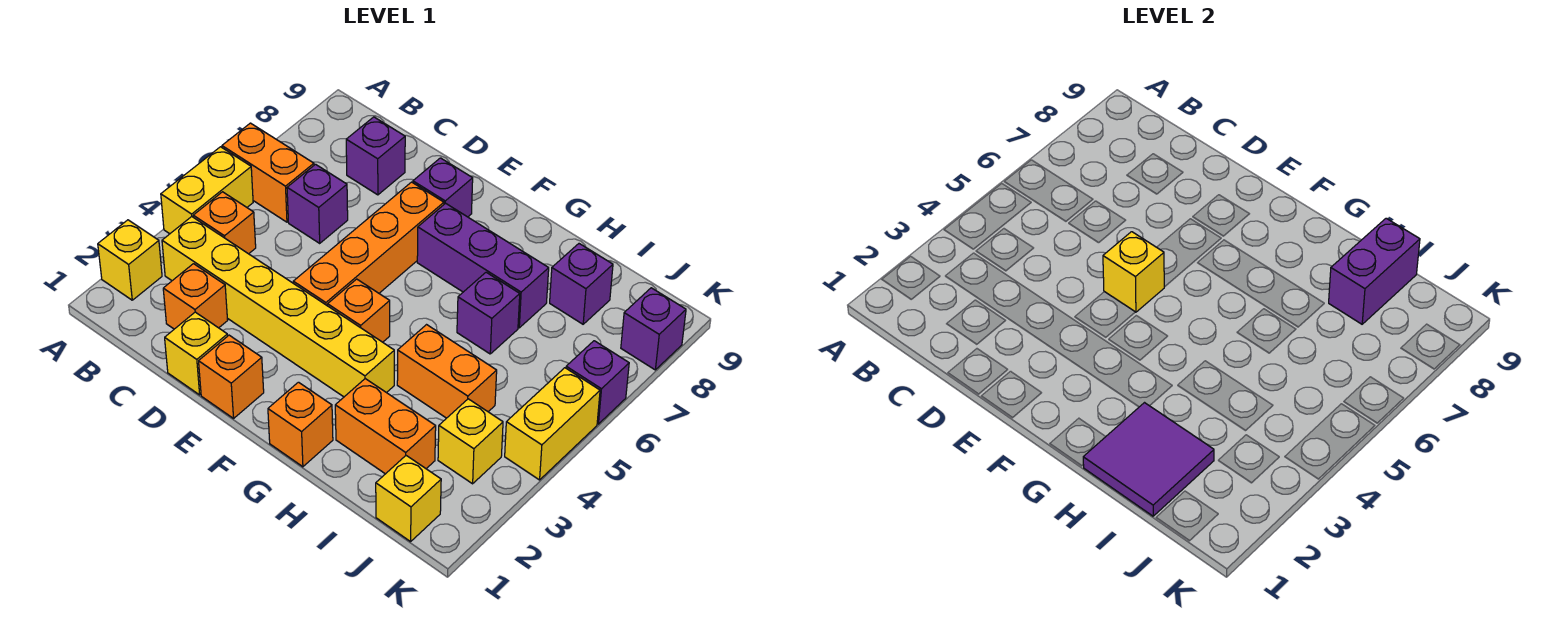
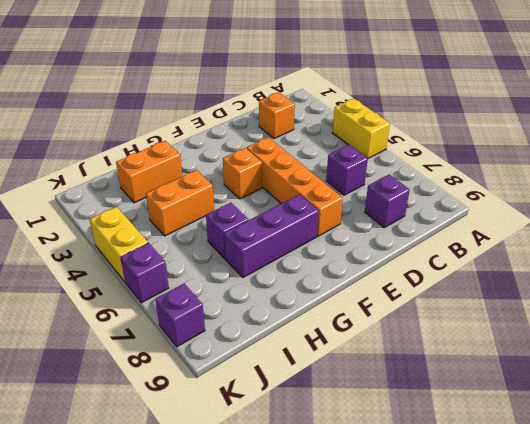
none -> yellow 1x1 brick [98,220,162,300]
none -> orange 1x2 brick [222,123,314,222]
none -> yellow 1x6 brick [162,217,394,397]

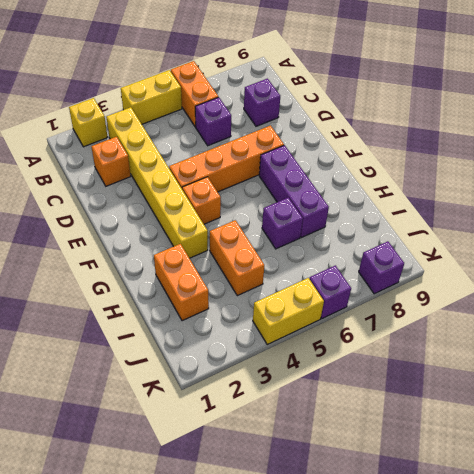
none -> orange 1x1 brick [193,192,256,254]
none -> yellow 1x1 brick [165,312,228,395]
none -> orange 1x1 brick [199,335,264,418]

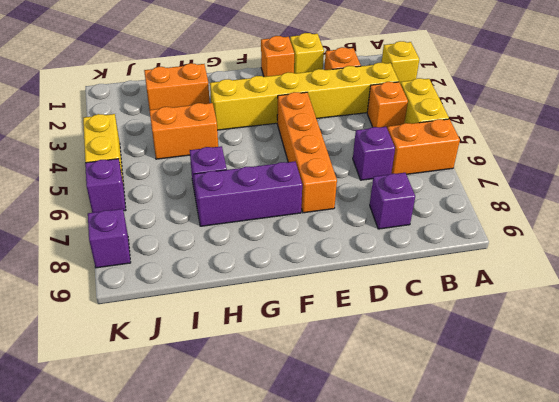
none -> purple 1x1 brick [413,158,473,217]
none -> orange 1x1 brick [328,279,390,342]
none -> orange 1x1 brick [268,382,333,467]

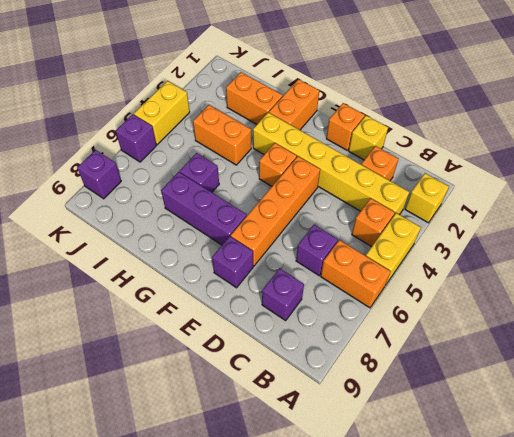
orange 1x2 brick [269,79,319,130] -> orange 1x1 brick [268,382,333,467]
none -> purple 1x1 brick [550,244,613,324]
none -> yellow 1x1 brick [376,456,441,542]
none -> yellow 1x1 brick [438,399,503,484]

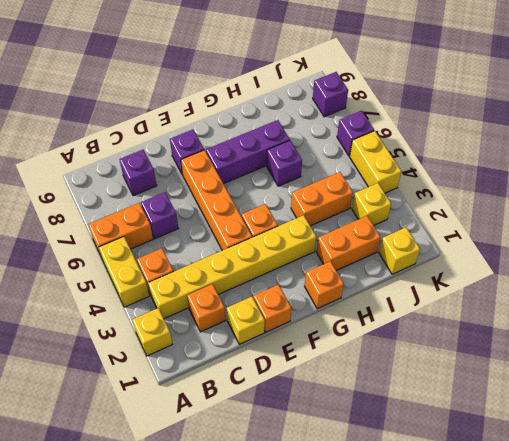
none -> purple 1x1 brick [550,244,613,324]
none -> yellow 1x1 brick [1103,232,1164,312]
none -> purple 2x2 tile [1083,403,1214,516]

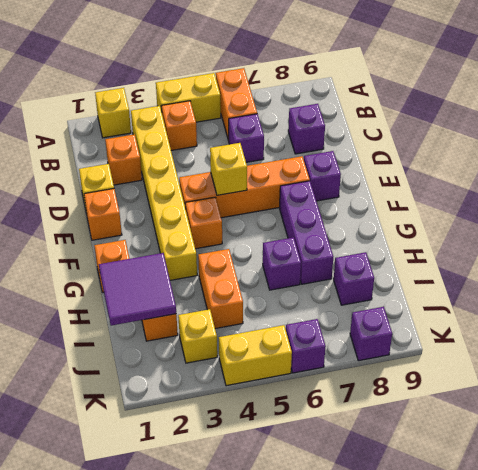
none -> yellow 1x1 brick [376,456,441,542]
none -> purple 1x2 brick [1329,218,1420,324]

